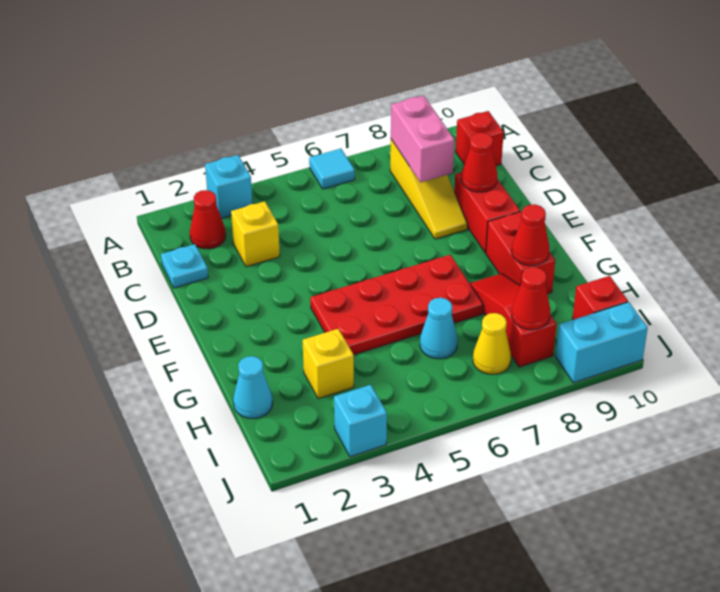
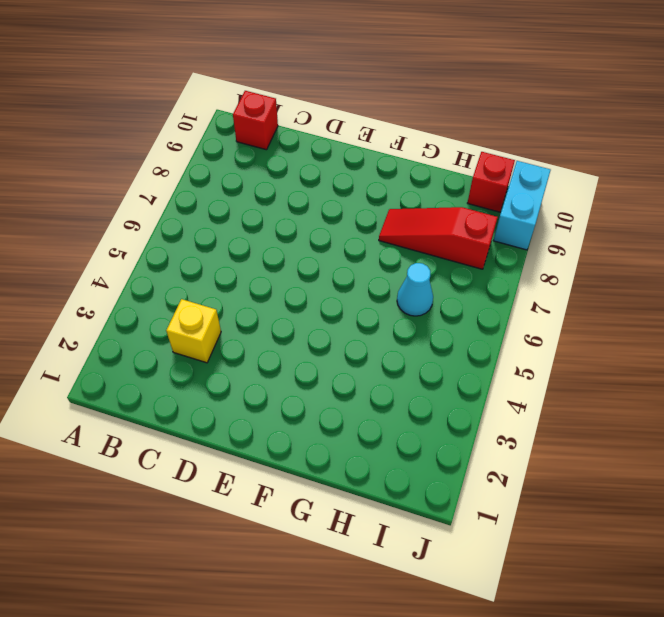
none -> cyan 1x1 brick [205,155,252,218]
none -> cyan 1x1 tile [309,149,355,189]
none -> red 1x1 cone [190,190,226,249]

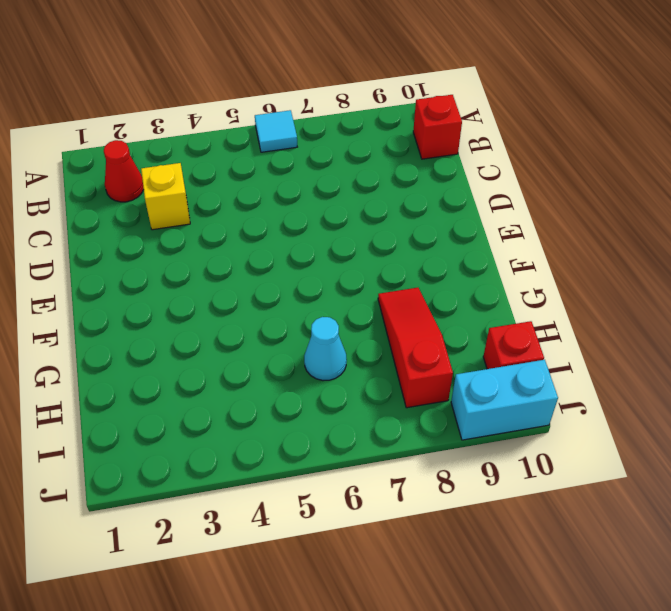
none -> cyan 1x1 brick [205,155,252,218]
none -> yellow 1x3 slope [390,139,467,239]
none -> cyan 1x1 plate [161,244,208,288]

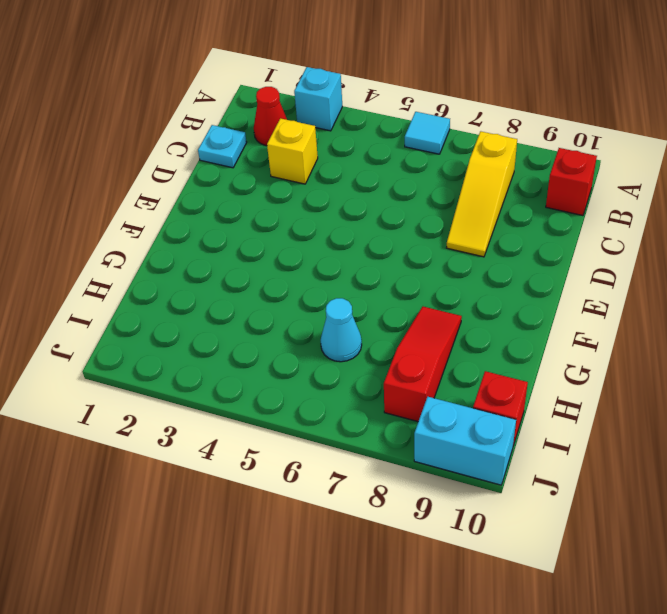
none -> red 1x2 brick [454,172,520,253]
none -> red 2x4 plate [310,255,483,355]
none -> red 1x2 brick [486,212,555,294]

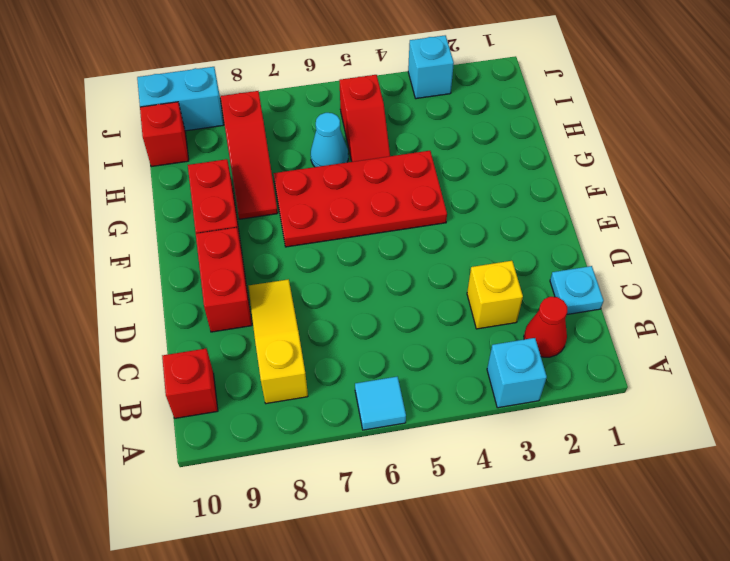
red 1x2 slope [339,75,390,162] -> none
none -> cyan 1x1 cone [233,356,273,419]
none -> yellow 1x1 brick [303,329,354,399]
none -> yellow 1x1 cone [473,313,511,374]

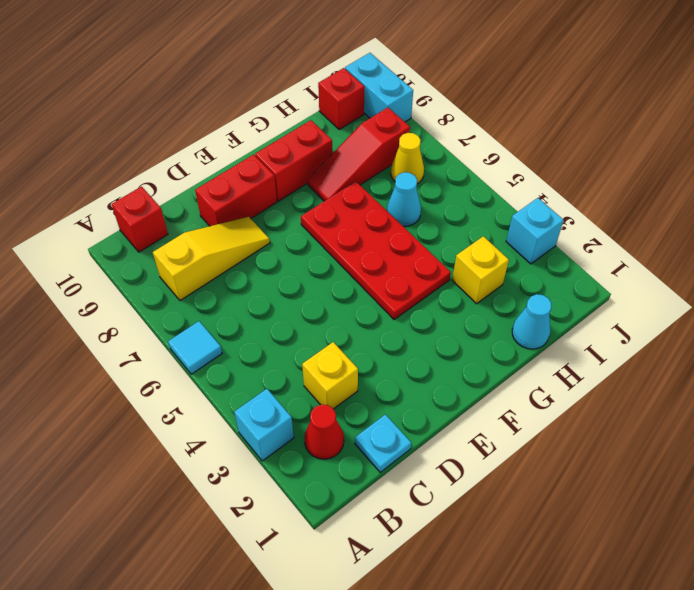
none -> pink 1x2 brick [391,96,455,182]
none -> red 1x1 cone [461,133,497,192]
none -> red 1x1 cone [512,204,549,266]

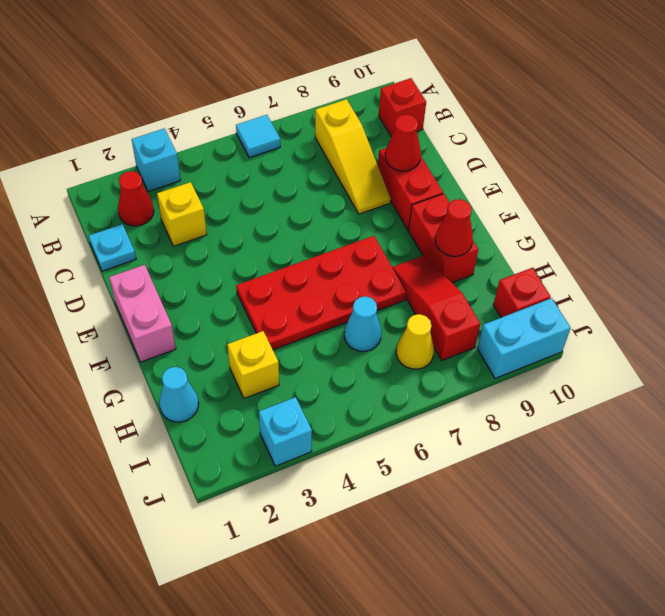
pink 1x2 brick [109,265,176,362] -> pink 1x2 brick moved to [391,96,455,182]
none -> red 1x1 cone [511,267,550,330]

